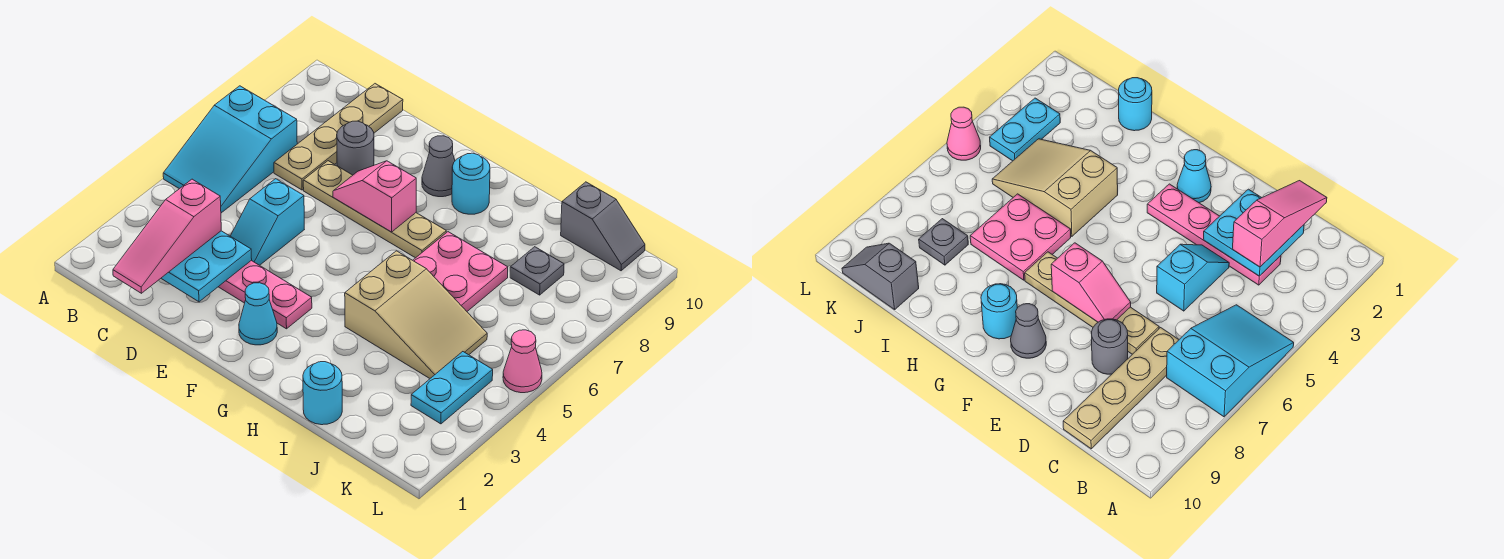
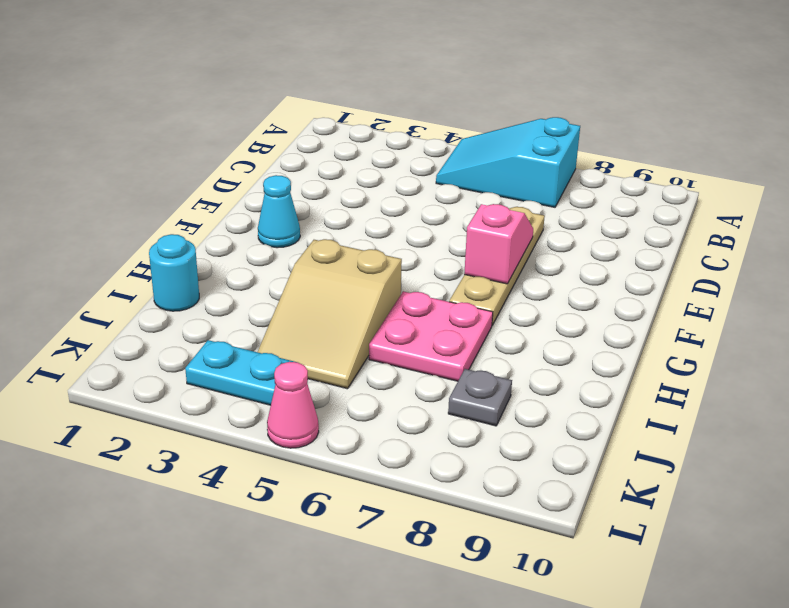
none -> pink 1x4 plate [219,261,312,329]
none -> tan 1x4 plate [274,84,403,190]
none -> cyan 1x2 slope [231,179,304,265]

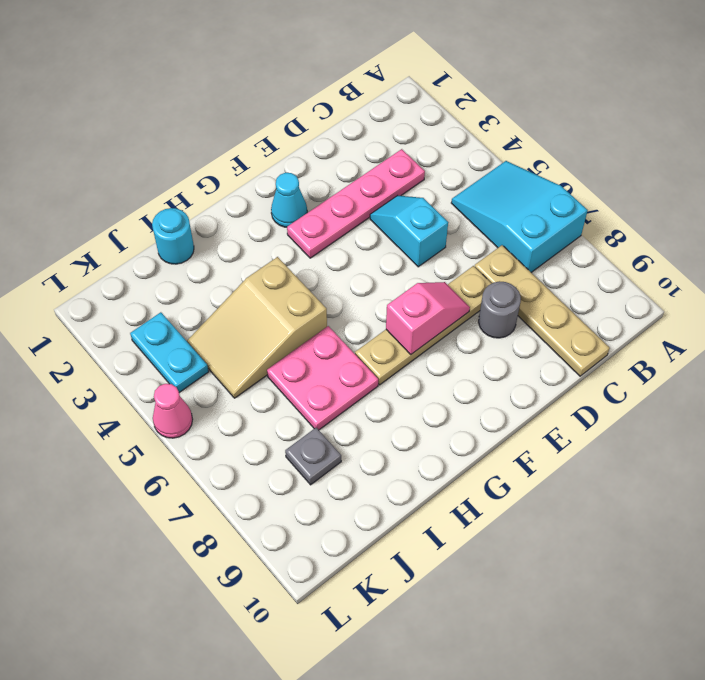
none -> grey 1x1 cone [422,136,455,197]
none -> cyan 1x1 round brick [452,153,490,214]
none -> grey 1x2 slope [561,182,645,271]

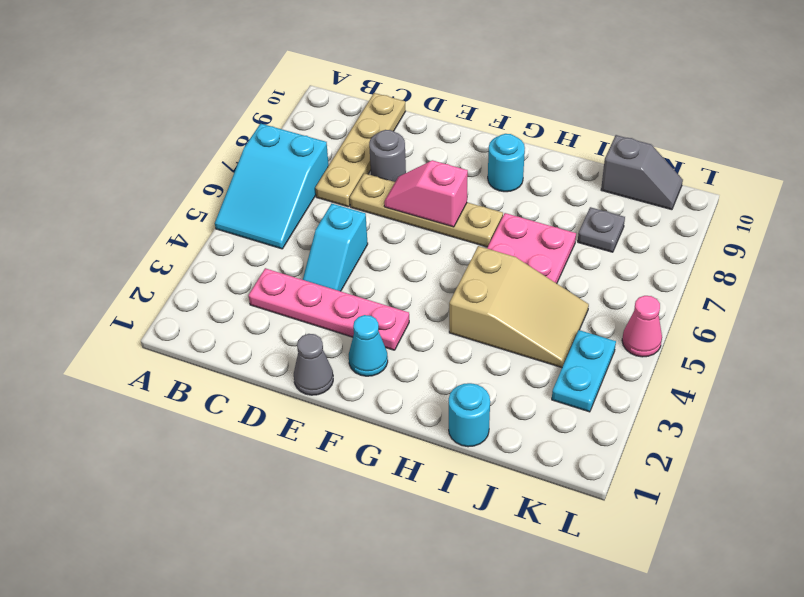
grey 1x1 cone [294,334,333,395] -> grey 1x1 cone moved to [422,136,455,197]
none -> cyan 2x2 plate [161,231,252,302]
none -> pink 1x3 slope [113,179,221,293]

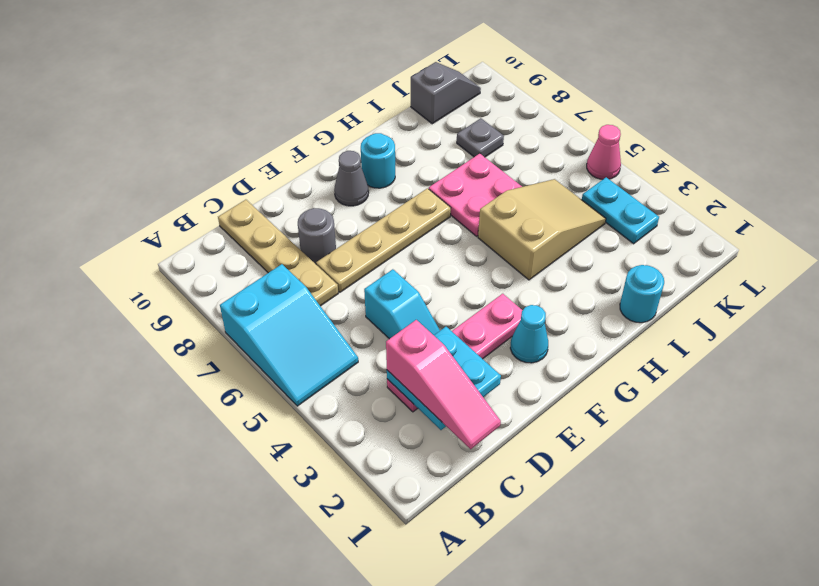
none -> pink 1x2 slope [333,161,416,232]

